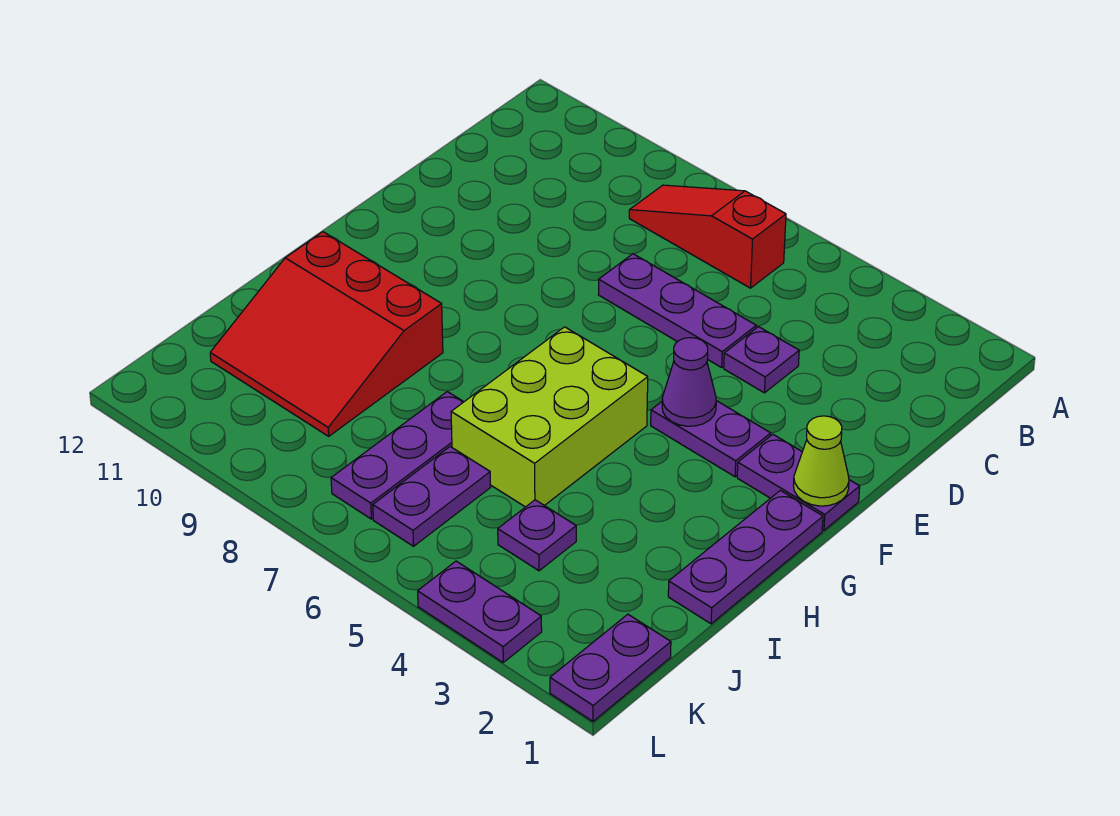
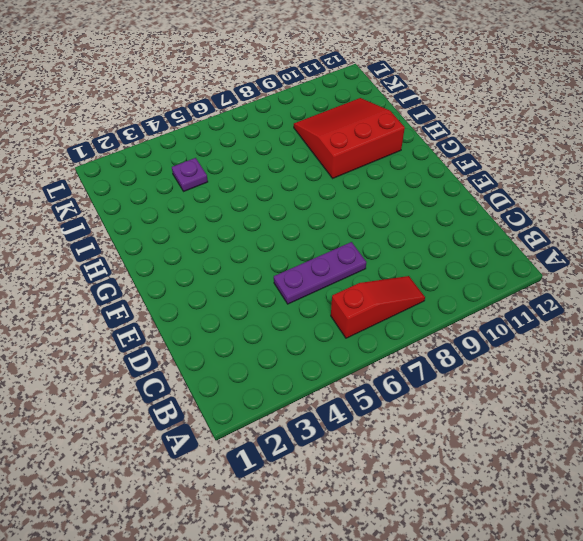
none -> purple 1x1 plate [724,327,799,393]
none -> purple 1x2 plate [737,434,860,530]
none -> purple 1x2 plate [651,401,771,477]

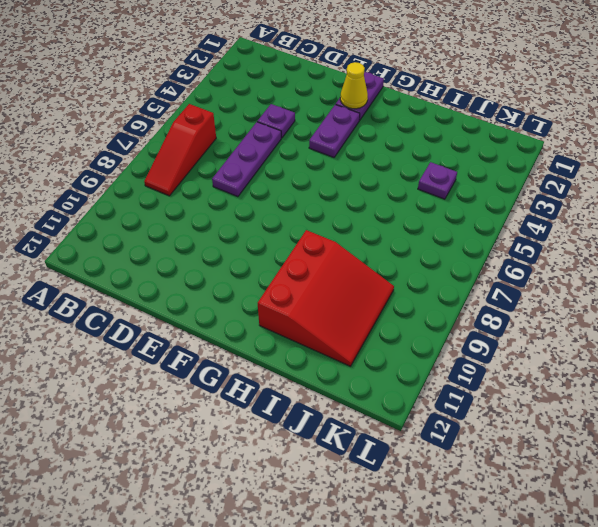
yellow 1x1 cone [340,62,368,109] -> none
none -> purple 1x3 plate [668,490,823,624]
none -> lime 2x3 brick [451,327,648,507]
none -> purple 1x3 plate [331,392,463,519]

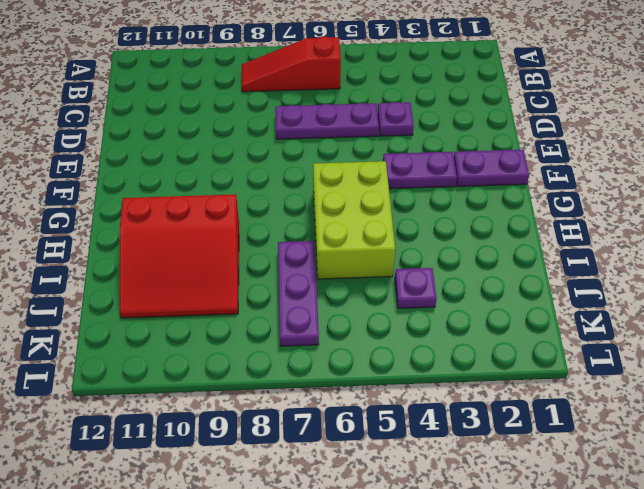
none -> purple 1x3 plate [668,490,823,624]
none -> purple 1x2 plate [373,447,490,546]
none -> purple 1x2 plate [550,614,671,721]

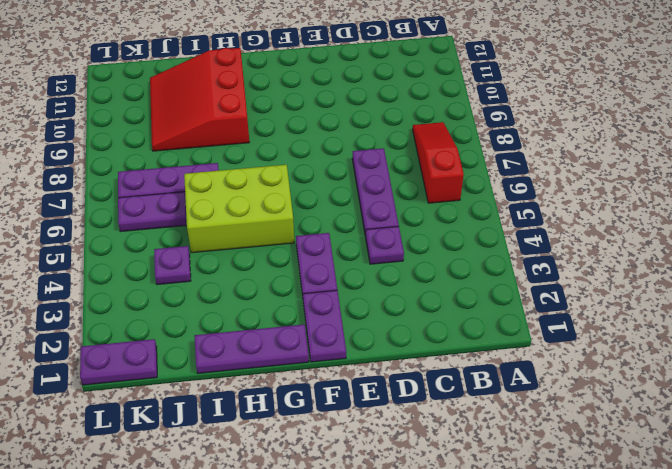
none -> purple 1x2 plate [418,561,542,662]
none -> lime 1x1 cone [793,416,849,506]
none -> purple 1x1 cone [662,338,716,426]

